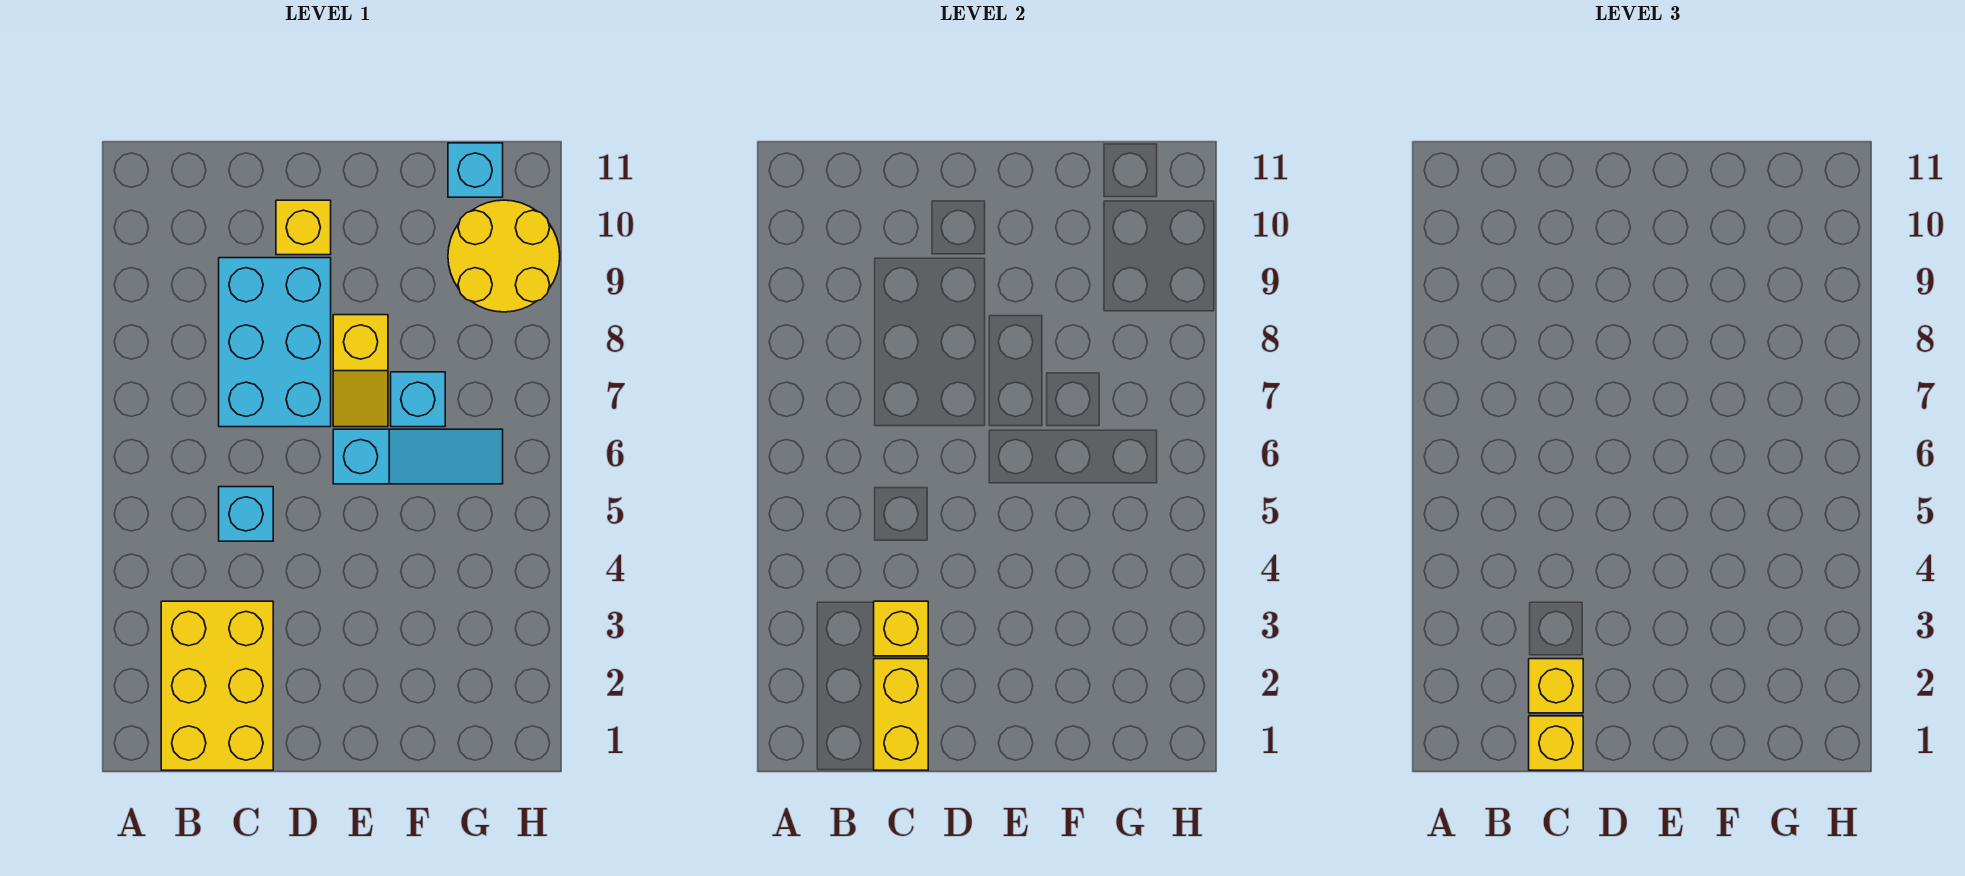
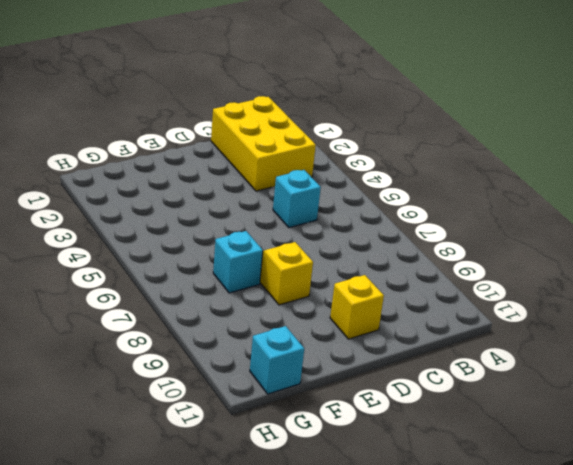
none -> cyan 2x3 brick [219,258,331,427]
none -> cyan 1x3 slope [333,429,503,484]
none -> yellow 2x2 round brick [448,200,560,312]

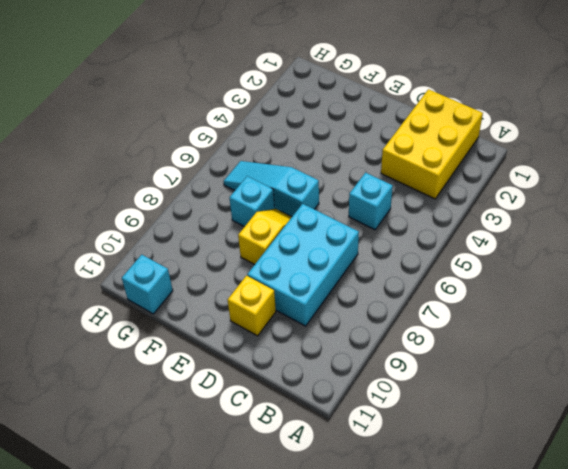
none -> yellow 2x2 round brick [448,200,560,312]
none -> yellow 1x2 brick [874,659,928,770]
none -> yellow 1x1 brick [874,601,928,656]

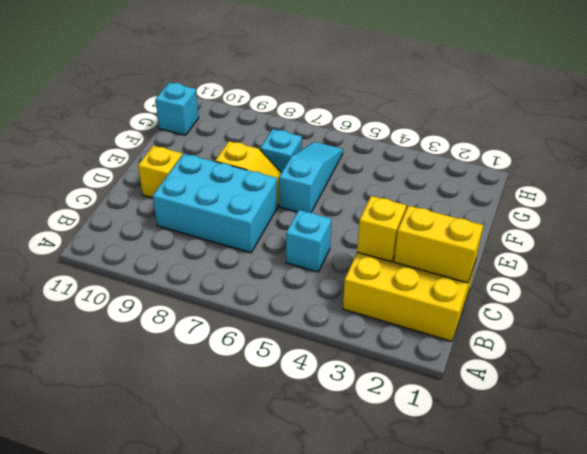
none -> yellow 2x2 round brick [448,200,560,312]
none -> yellow 1x1 brick [1529,716,1583,770]
none -> yellow 1x1 brick [1529,659,1583,713]

